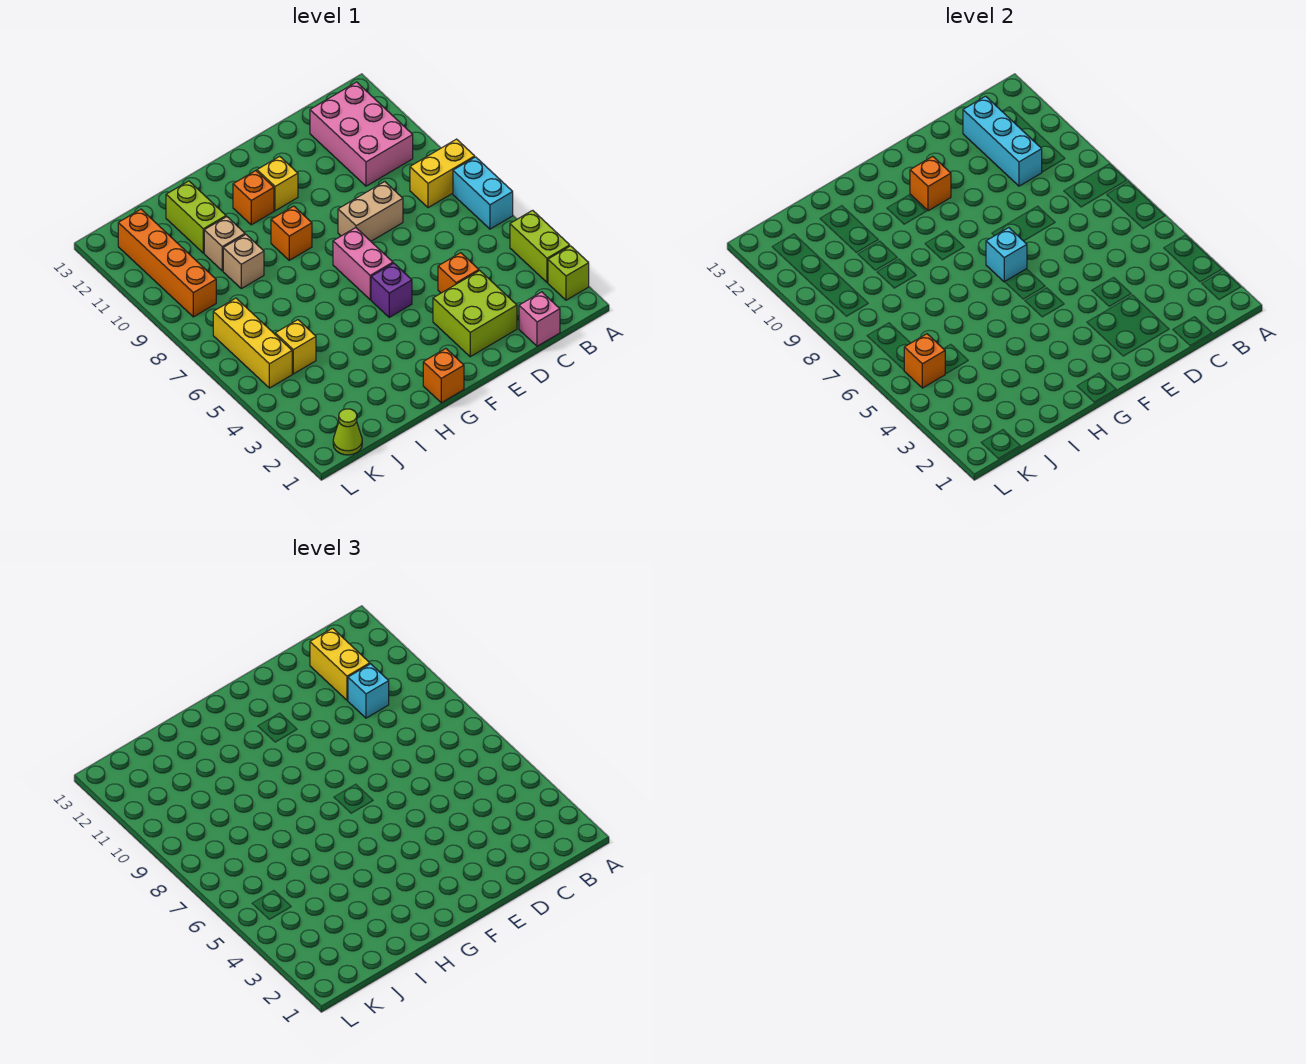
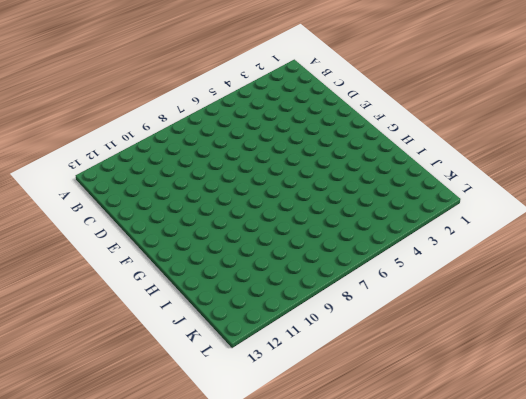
none -> lime 1x1 brick [548,246,589,300]
none -> lime 1x2 brick [510,210,570,282]
none -> cyan 1x2 brick [453,157,513,229]

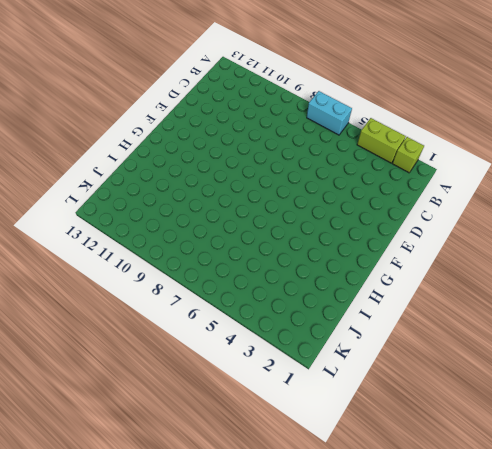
none -> yellow 1x2 brick [410,139,475,208]
none -> pink 2x3 brick [310,82,413,186]
none -> pink 1x1 brick [519,292,560,346]

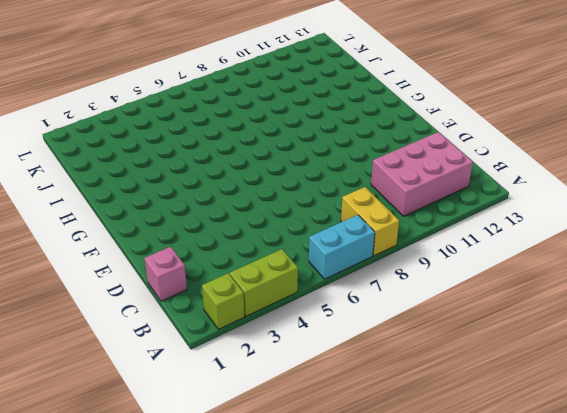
none -> lime 2x2 brick [433,271,517,357]
none -> orange 1x1 brick [438,253,479,293]
none -> tan 1x2 brick [338,182,403,241]

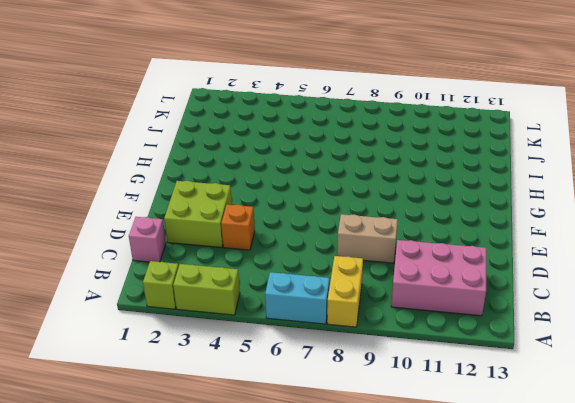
tan 1x2 brick [337,214,398,263] -> tan 1x2 brick turned to [338,182,403,241]
none -> purple 1x1 brick [371,263,412,317]
none -> pink 1x2 brick [333,228,393,300]
none -> yellow 1x1 brick [257,156,298,211]

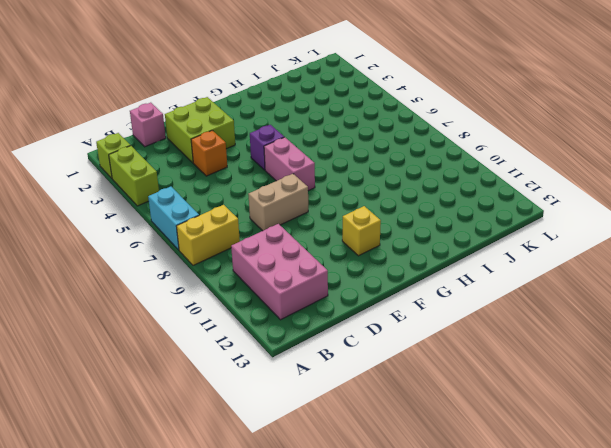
none -> orange 1x1 brick [423,349,464,403]
none -> orange 1x1 brick [271,206,312,260]
none -> orange 1x1 brick [233,171,274,225]

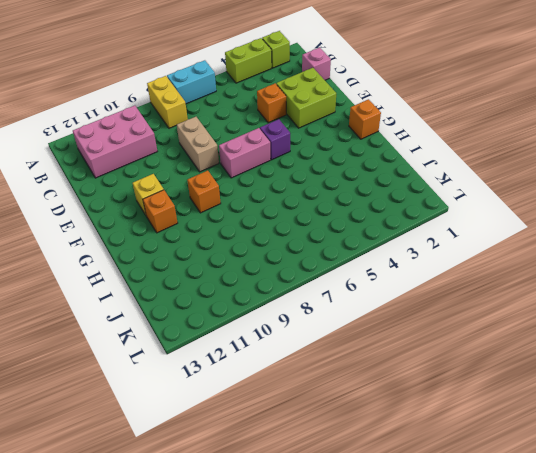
none -> tan 1x1 brick [223,234,264,289]
none -> tan 1x1 brick [204,217,245,271]
none -> lime 1x2 brick [166,181,226,253]

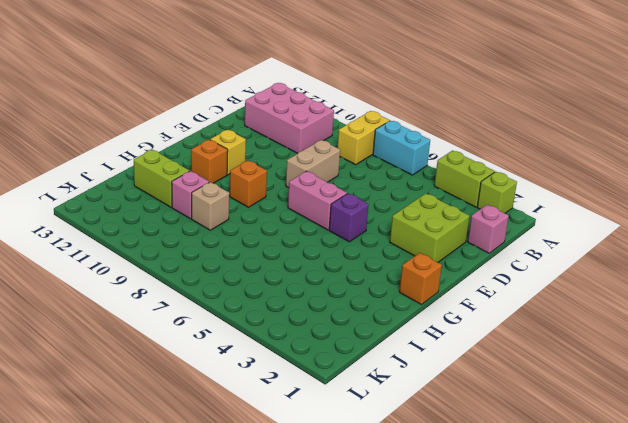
pink 1x1 brick [172,171,209,219] -> tan 1x1 brick [204,217,245,271]
none -> orange 1x1 brick [438,253,479,293]
none -> yellow 1x1 brick [275,320,316,374]
none -> lime 1x1 cone [333,409,362,455]

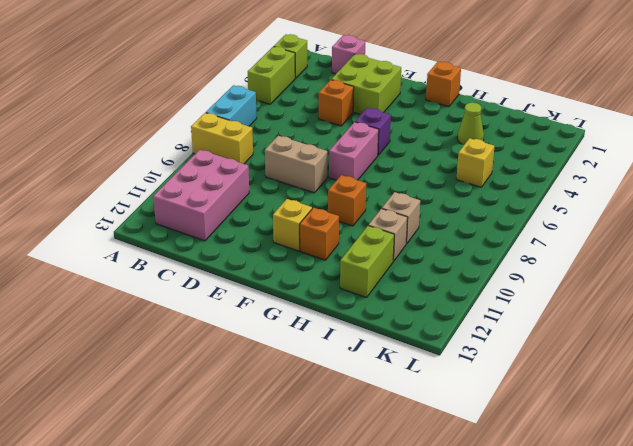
lime 1x1 cone [457,103,484,145] -> lime 1x1 cone moved to [333,409,362,455]
none -> yellow 1x3 brick [213,298,292,388]
none -> orange 1x4 brick [118,209,216,317]
none -> cyan 1x3 brick [963,96,1042,186]

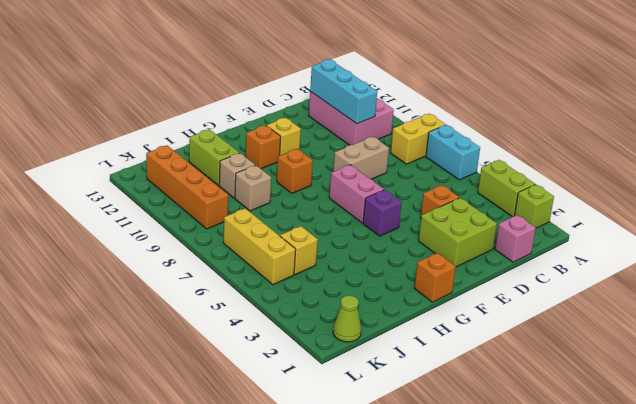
none -> cyan 1x1 brick [986,228,1027,282]
none -> orange 1x1 brick [910,156,951,211]
none -> orange 1x1 brick [904,334,945,388]

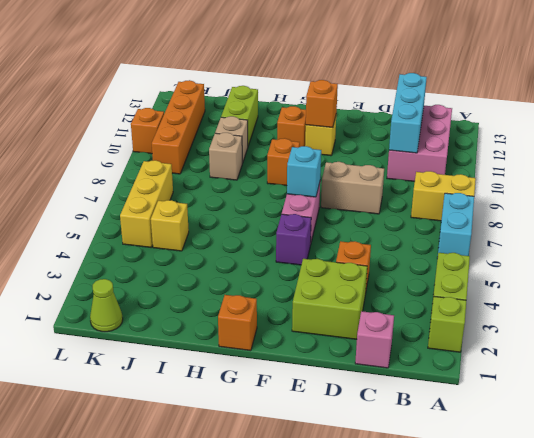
orange 1x1 brick [131,108,164,154] -> orange 1x1 brick moved to [904,334,945,388]
none -> cyan 1x1 brick [348,664,389,718]
none -> yellow 1x2 brick [310,628,370,700]

